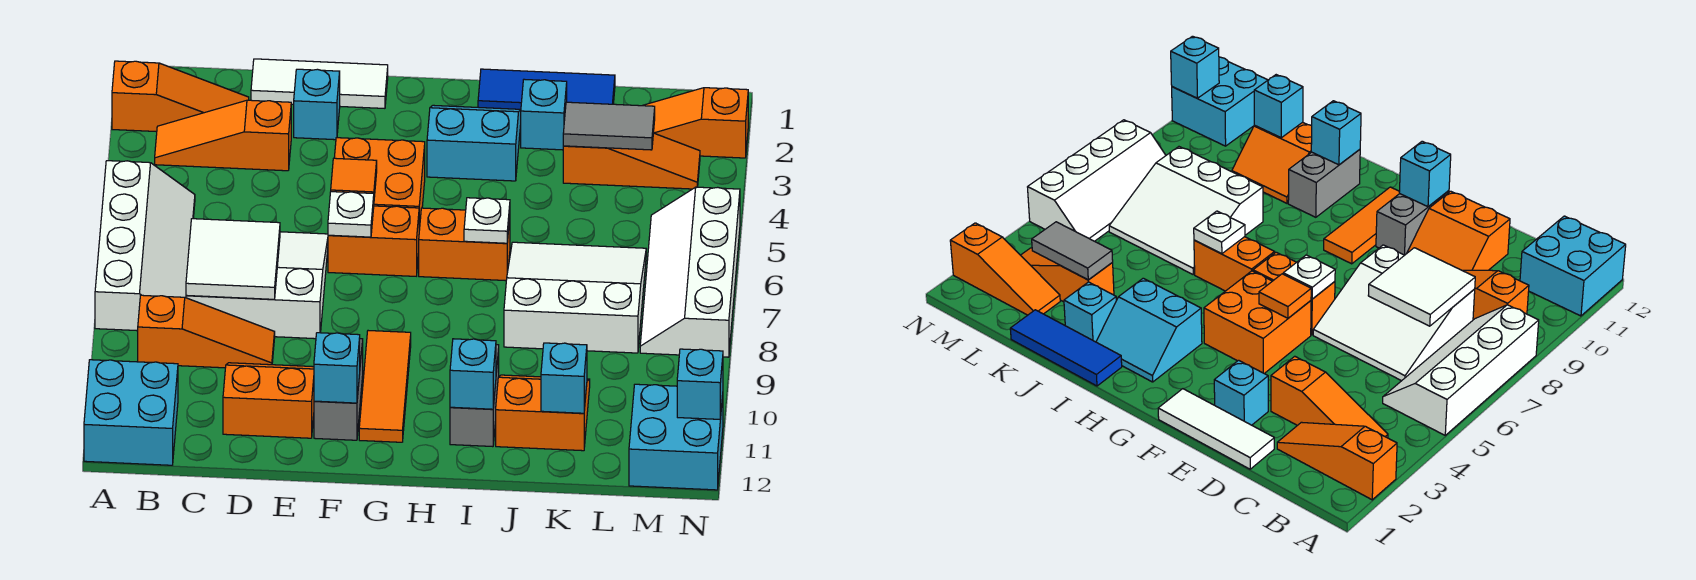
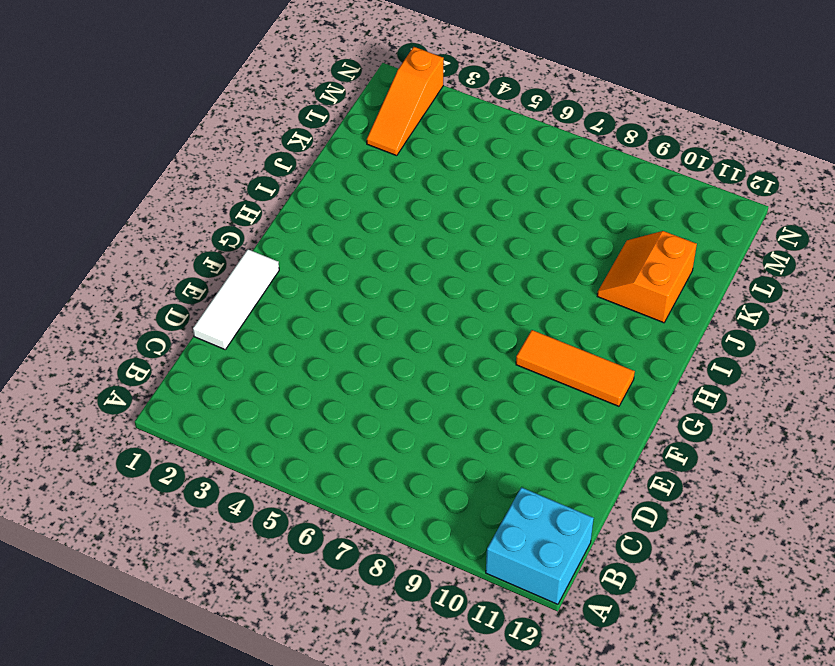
none -> orange 1x3 slope [112,61,249,132]
none -> white 2x4 slope [95,161,195,331]
none -> orange 1x3 slope [155,100,291,171]
none -> orange 1x3 slope [138,295,275,368]

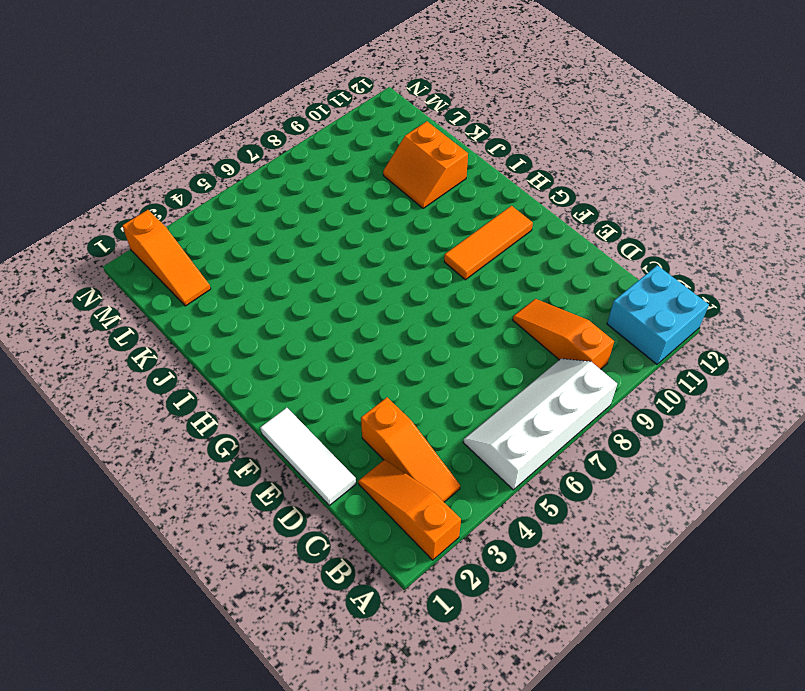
none -> white 3x3 slope [186,232,328,339]
none -> orange 2x2 slope [223,363,314,438]
none -> cyan 1x1 brick [294,69,340,140]
none -> orange 2x2 brick [334,138,425,230]

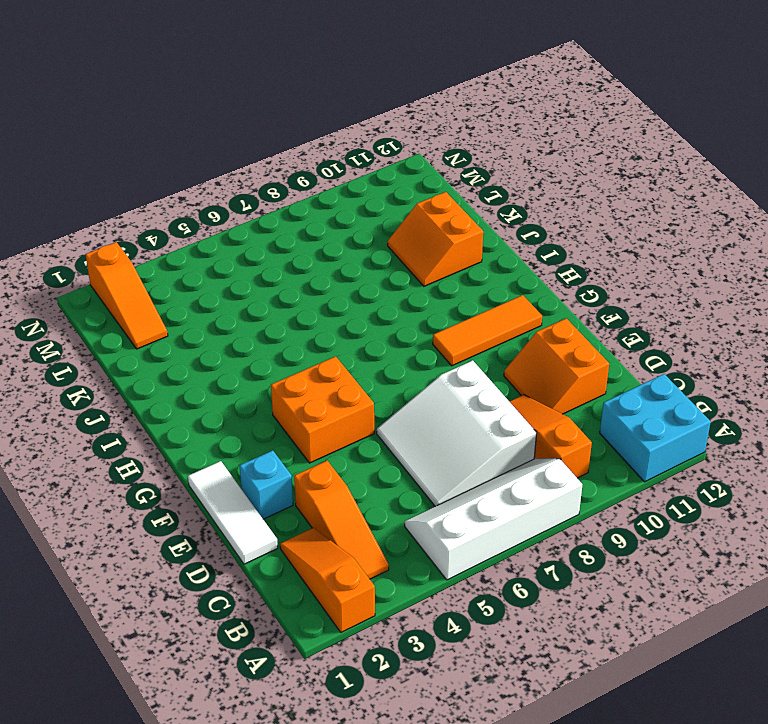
none -> orange 1x2 brick [328,206,419,276]
none -> grey 1x2 brick [314,339,363,440]
none -> cyan 2x2 slope [427,105,521,181]
none -> orange 1x2 brick [419,208,510,281]

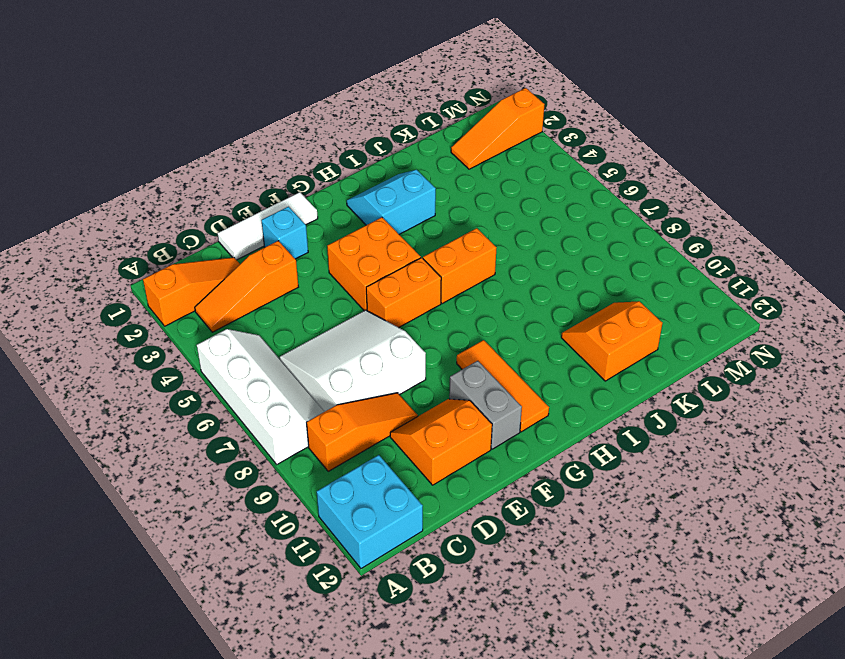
none -> blue 1x3 tile [478,69,615,109]
none -> grey 1x2 brick [450,345,499,447]
none -> cyan 1x1 brick [521,79,567,150]
none -> white 3x3 slope [504,242,646,353]

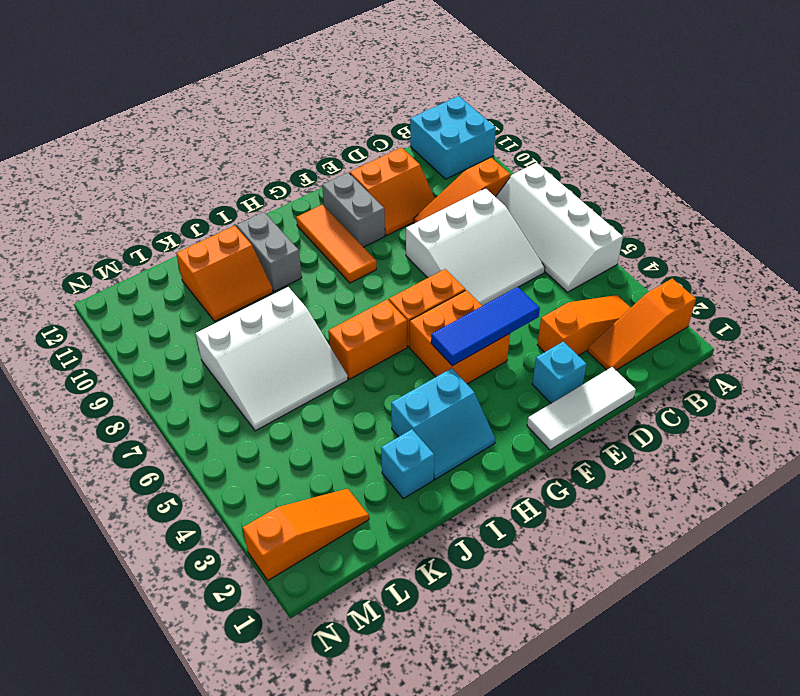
blue 1x3 tile [431,287,540,366] -> blue 1x3 tile moved to [478,69,615,109]
none -> orange 1x3 slope [563,133,700,189]
none -> white 2x4 slope [640,187,740,357]
none -> cyan 2x2 brick [629,384,723,490]
none -> white 2x2 tile [186,219,280,299]

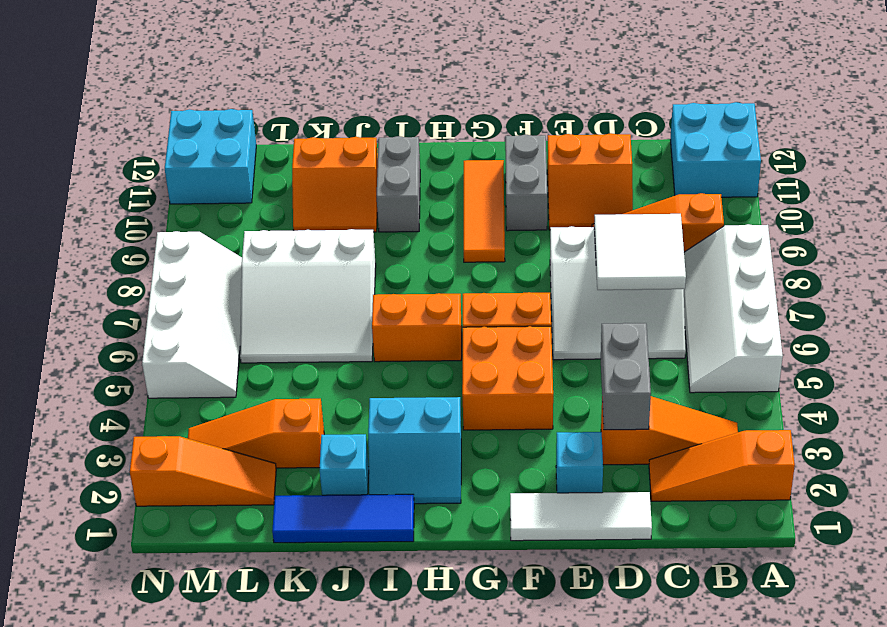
grey 1x2 brick [601,323,651,430] -> none
none -> orange 1x1 tile [331,158,377,197]
none -> white 1x1 plate [328,192,374,237]
none -> cyan 1x1 brick [314,333,360,403]
none -> white 1x1 plate [464,198,510,243]

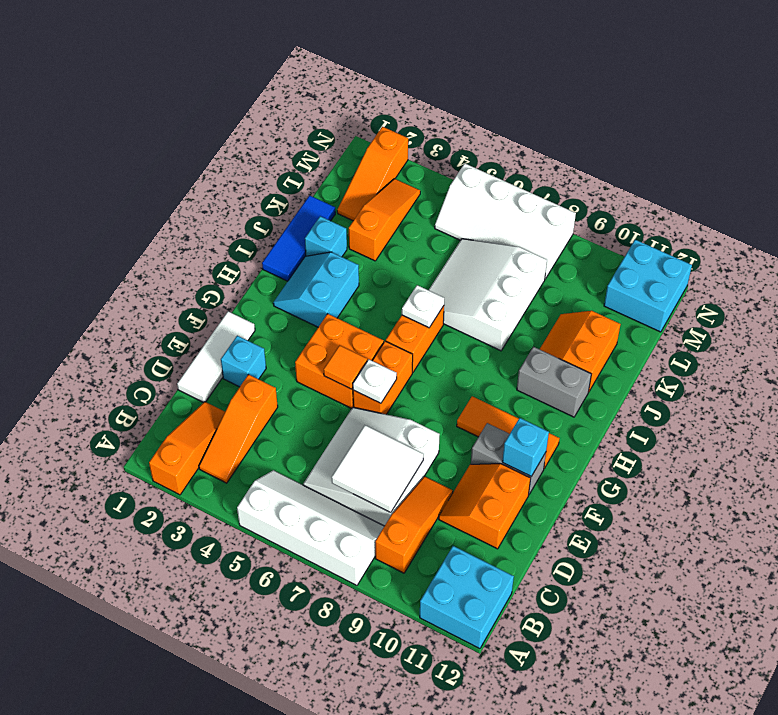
none -> cyan 1x1 brick [450,339,496,409]
none -> grey 1x2 tile [563,102,655,150]
none -> cyan 1x1 brick [541,343,587,413]
none -> cyan 1x1 brick [677,349,723,419]

